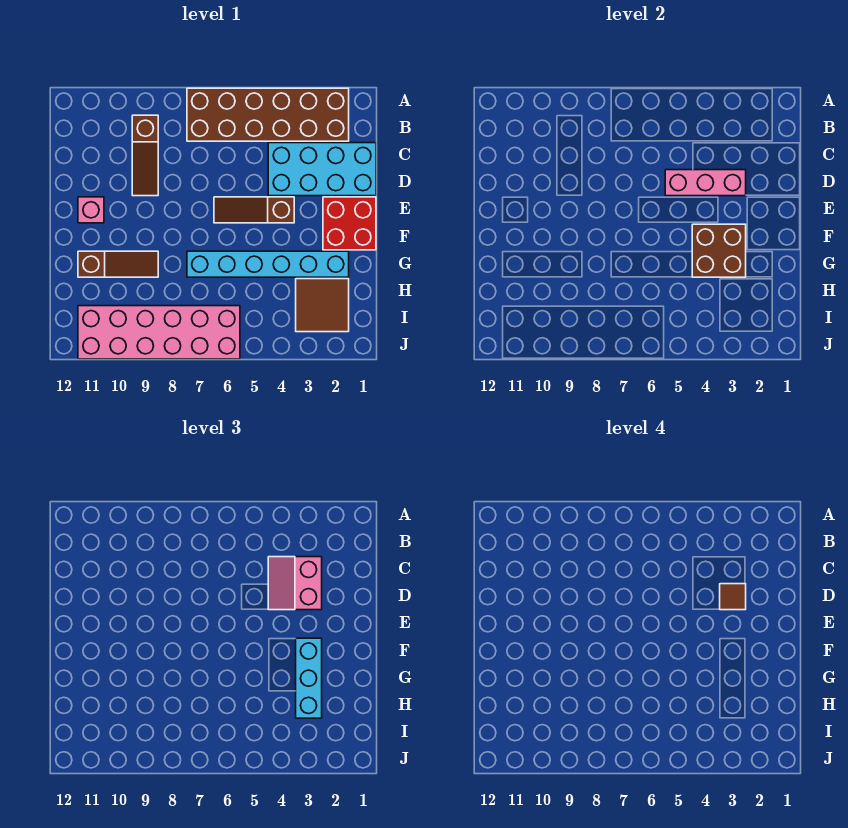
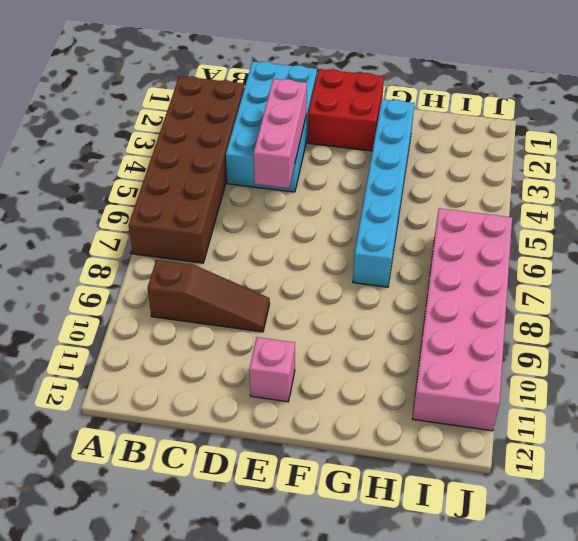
none -> brown 1x3 slope [214,197,294,223]
none -> brown 1x3 slope [78,251,158,277]
none -> brown 2x2 tile [296,279,349,332]

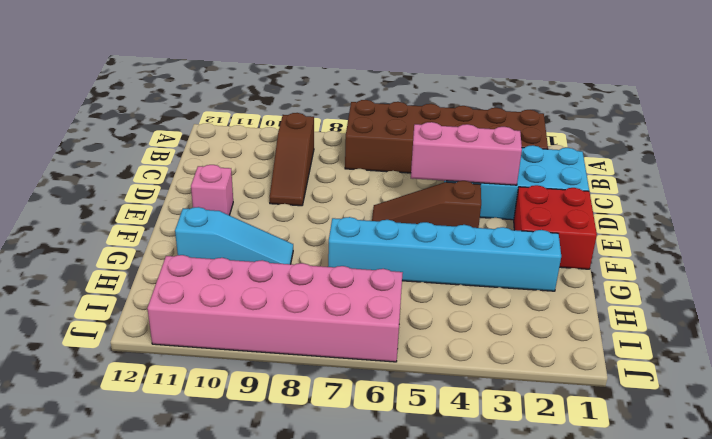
cyan 1x3 slope [175,207,293,264] -> brown 1x3 slope [78,251,158,277]
none -> brown 2x2 tile [296,279,349,332]
none -> brown 2x2 brick [692,224,746,277]
none -> pink 2x2 slope [268,557,322,610]

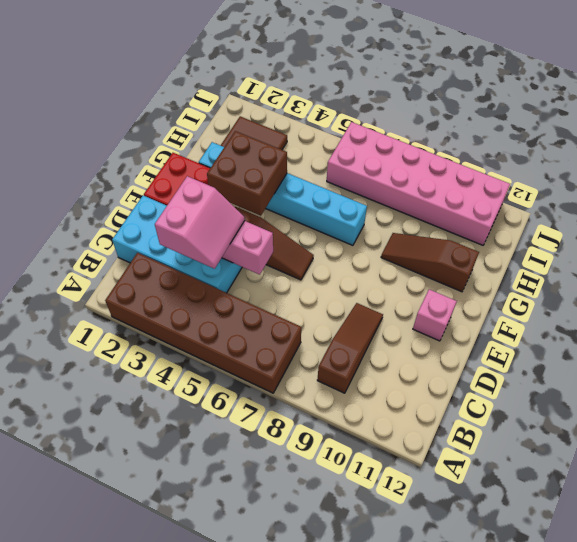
none -> cyan 1x3 brick [296,638,322,718]
none -> brown 1x1 tile [720,584,746,610]

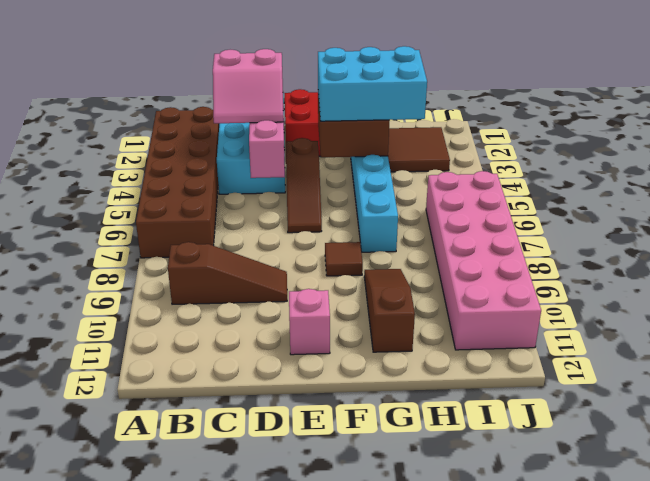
cyan 2x3 brick [318,46,427,121] -> cyan 1x3 brick [296,638,322,718]
brown 1x1 tile [325,242,363,276] -> brown 1x1 tile moved to [720,584,746,610]

